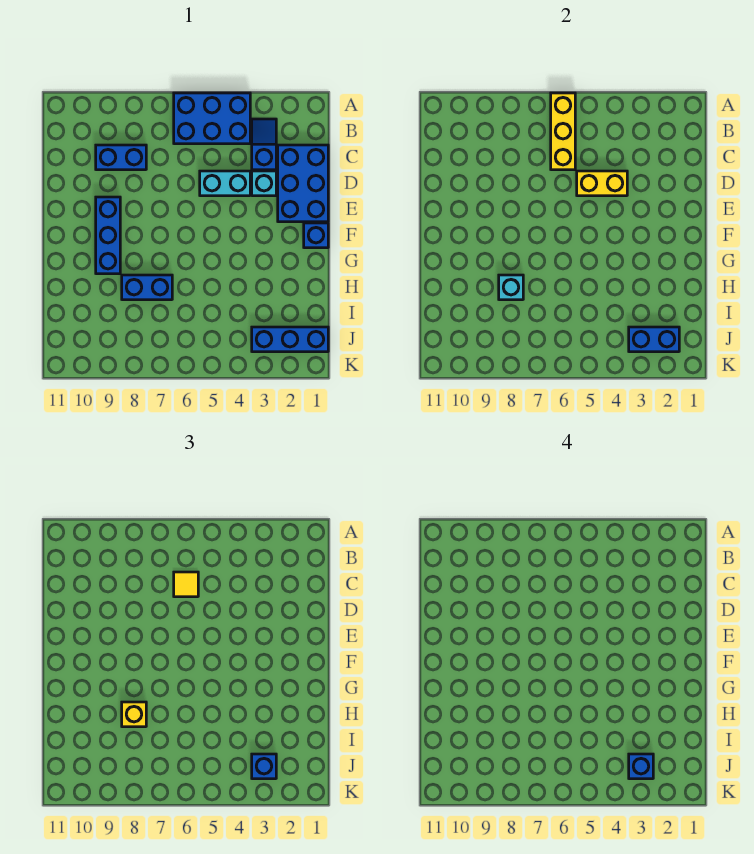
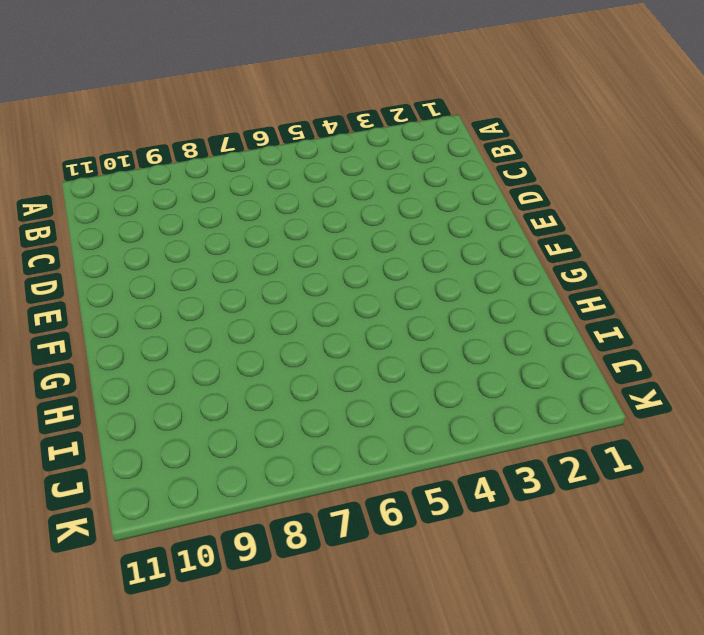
none -> blue 2x3 brick [174,93,250,144]
none -> blue 1x2 slope [252,119,276,170]
none -> blue 2x3 brick [278,145,328,222]

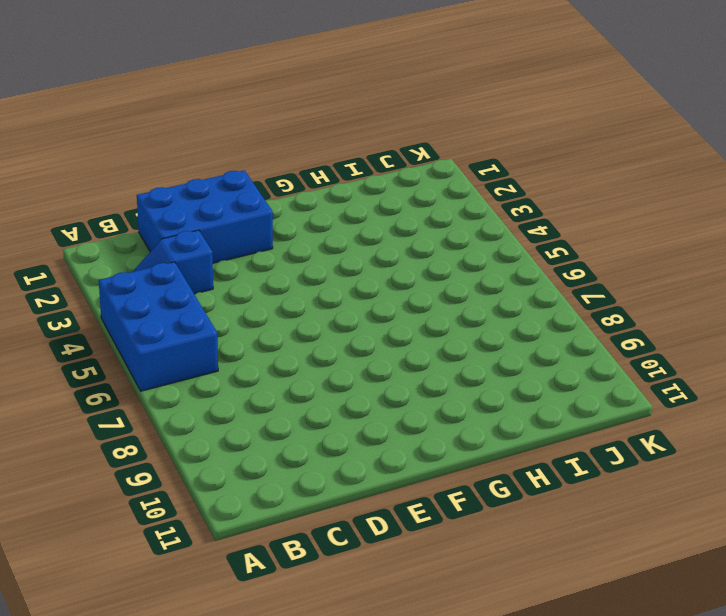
none -> blue 1x2 brick [96,145,146,170]
none -> cyan 1x1 brick [252,171,276,196]
none -> cyan 1x2 brick [200,171,250,196]

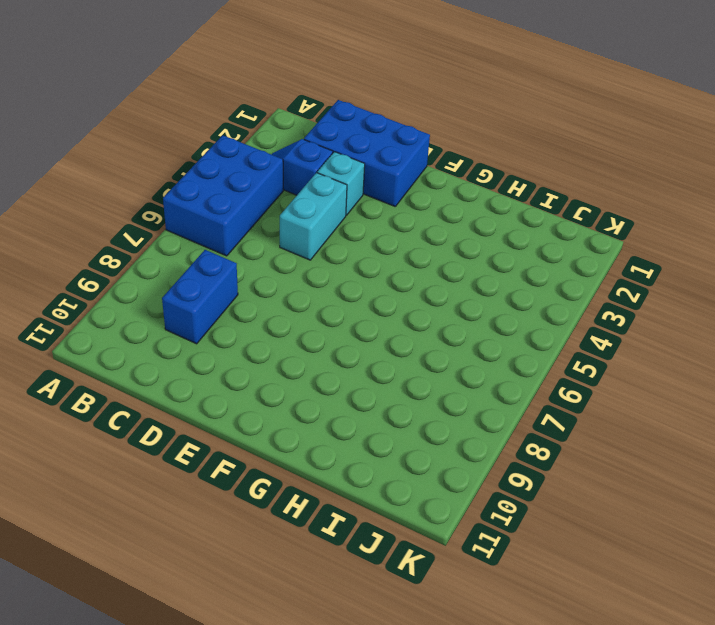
none -> blue 1x3 brick [96,197,120,274]
none -> blue 1x1 brick [304,223,328,248]
none -> blue 1x2 brick [122,275,172,300]

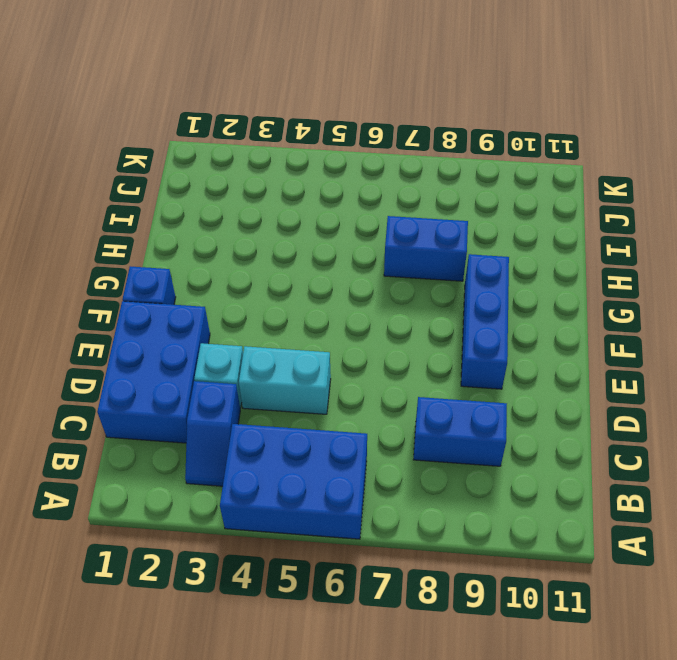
none -> blue 1x3 brick [252,327,328,352]
none -> yellow 1x3 brick [551,93,575,170]
none -> yellow 1x2 brick [577,171,627,196]

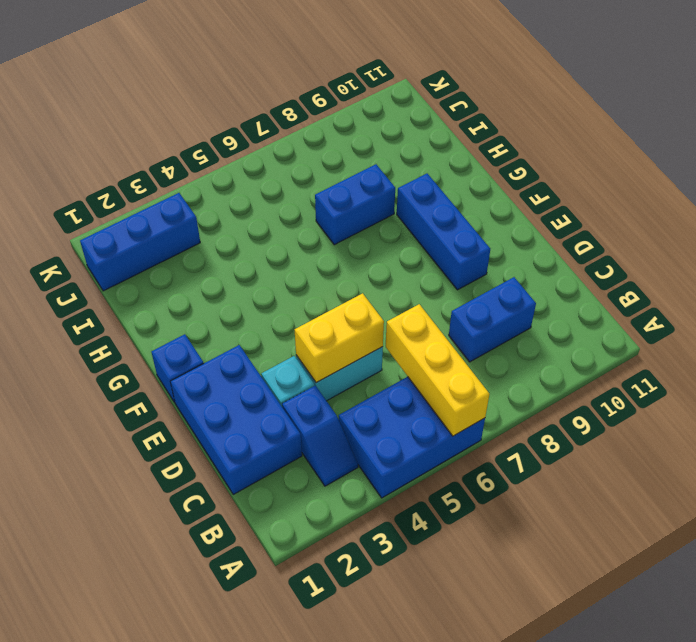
none -> cyan 1x1 brick [499,275,523,300]
none -> blue 1x2 brick [629,327,679,352]
none -> yellow 1x1 tile [174,572,198,597]

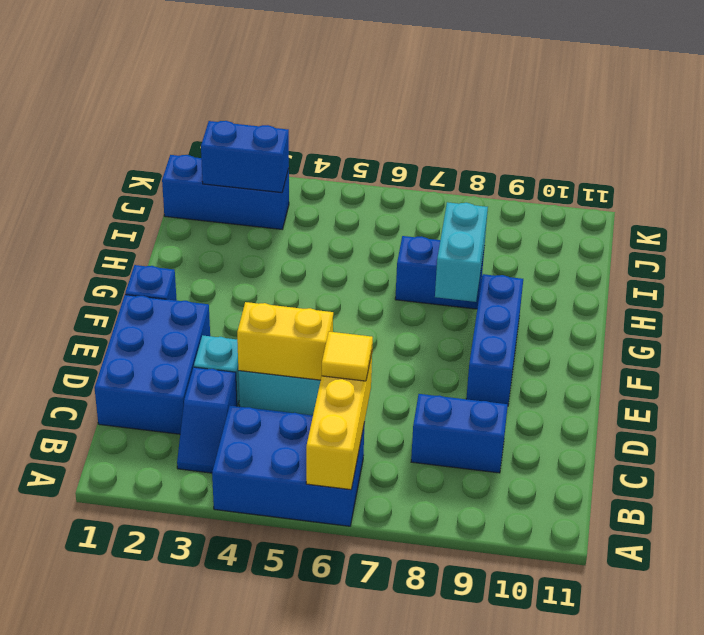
cyan 1x2 brick [435,202,488,302] -> cyan 1x1 brick [499,275,523,300]
none -> yellow 1x1 brick [122,702,146,727]
none -> blue 1x1 brick [252,754,276,779]
none -> blue 1x1 brick [629,754,653,779]

